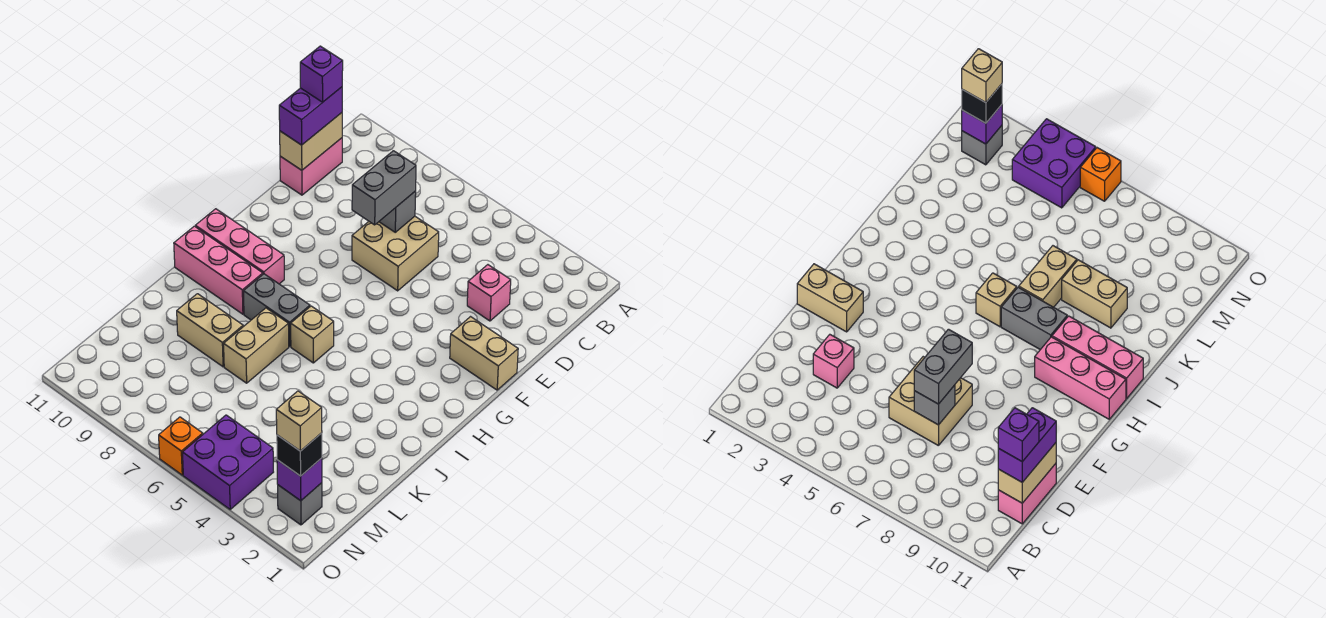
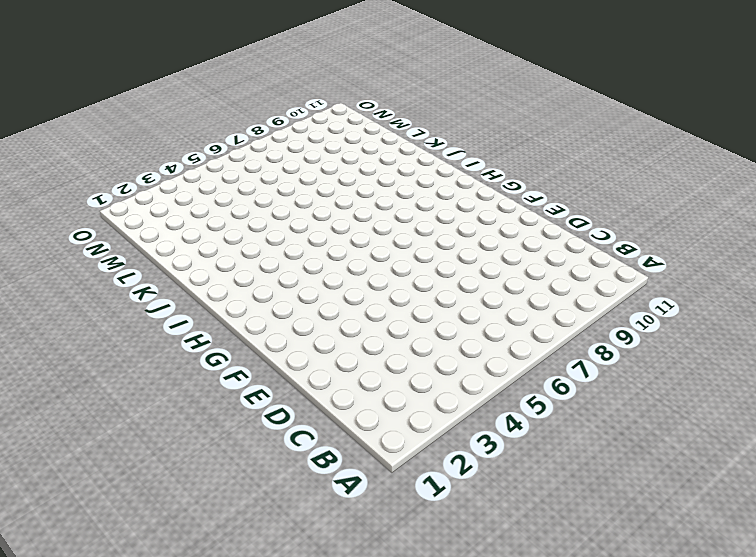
none -> pink 1x2 brick [280,138,342,195]
none -> pink 1x1 brick [467,265,511,321]
none -> tan 2x2 brick [352,216,439,291]

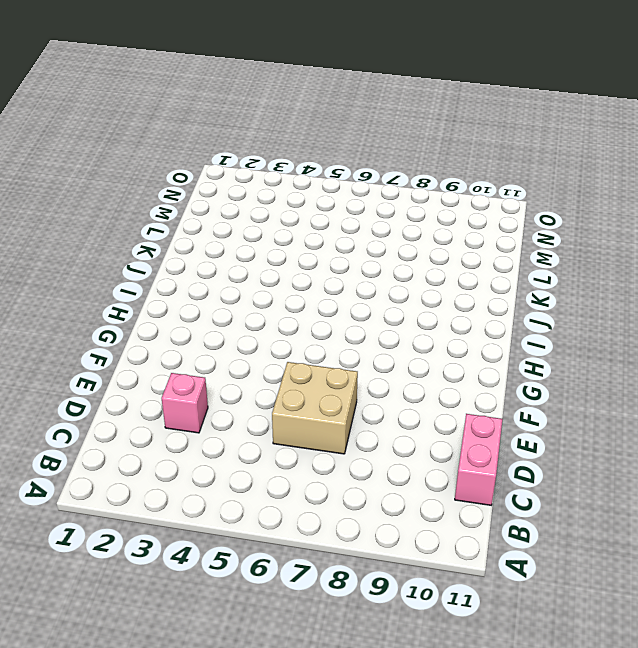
none -> tan 1x2 brick [450,317,518,390]
none -> pink 1x3 brick [195,209,284,284]
none -> tan 1x1 brick [291,306,334,363]

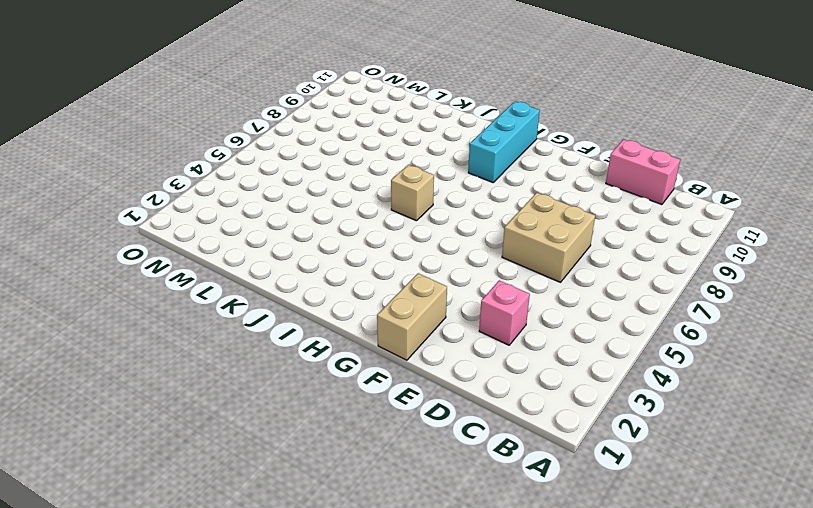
cyan 1x3 brick [468,101,540,182] -> pink 1x3 brick [195,209,284,284]
none -> grey 1x2 brick [243,274,310,346]
none -> pink 1x3 brick [174,226,263,314]
none -> tan 1x2 brick [224,308,289,383]

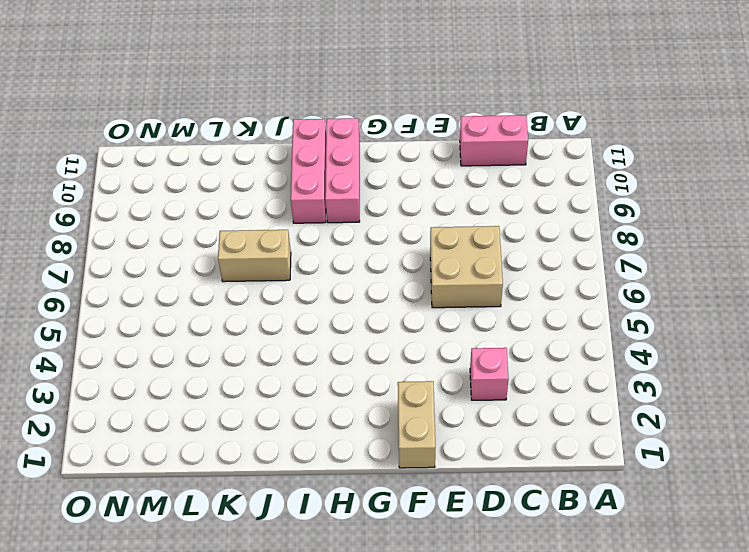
none -> tan 1x1 brick [291,306,334,363]
none -> grey 1x2 brick [243,274,310,346]
none -> tan 1x2 brick [177,294,243,367]

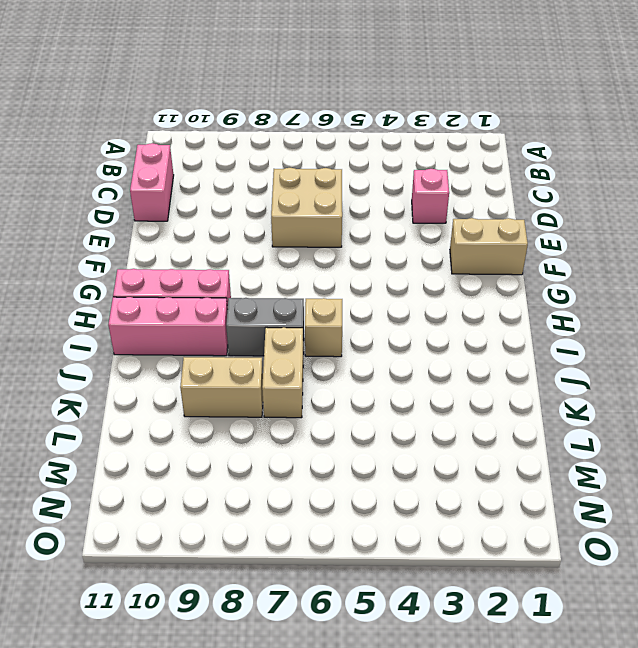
none -> grey 1x1 brick [278,483,322,525]
none -> purple 2x2 brick [182,415,273,509]
none -> orange 1x1 brick [159,417,203,475]

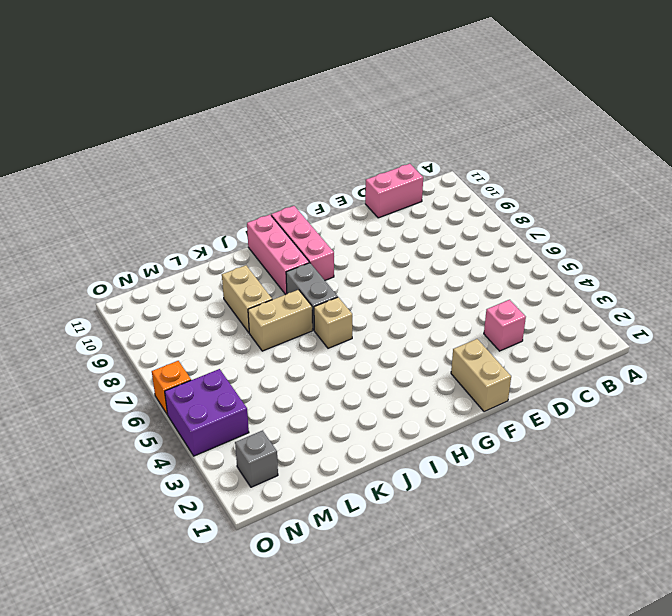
none -> tan 2x2 brick [352,216,439,291]
none -> tan 1x2 brick [280,113,342,170]
none -> grey 1x1 brick [379,191,416,232]

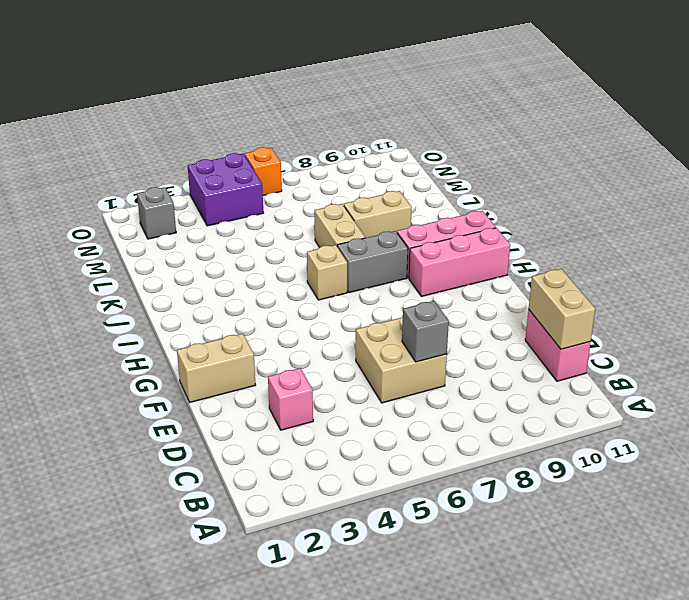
none -> purple 1x1 brick [277,458,322,501]
none -> purple 1x2 brick [279,87,342,145]
none -> grey 1x2 brick [352,151,416,225]

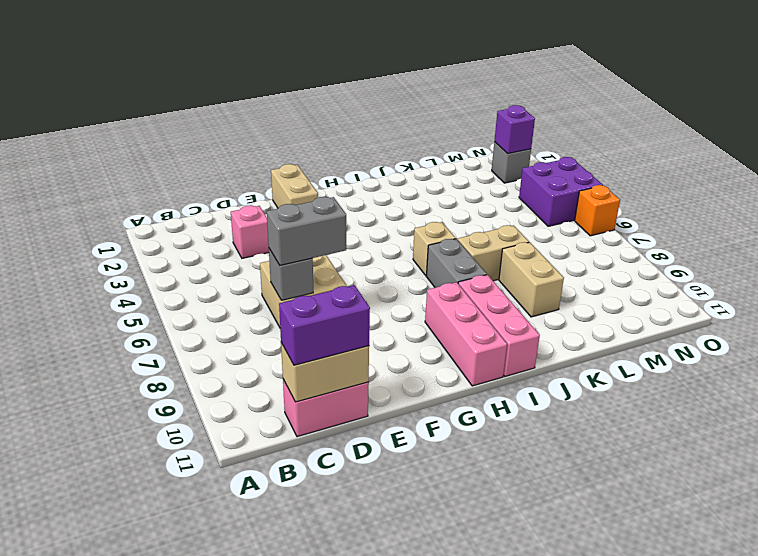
none -> black 1x1 brick [277,433,322,476]
none -> purple 1x1 brick [300,46,343,102]
none -> tan 1x1 brick [276,391,322,451]

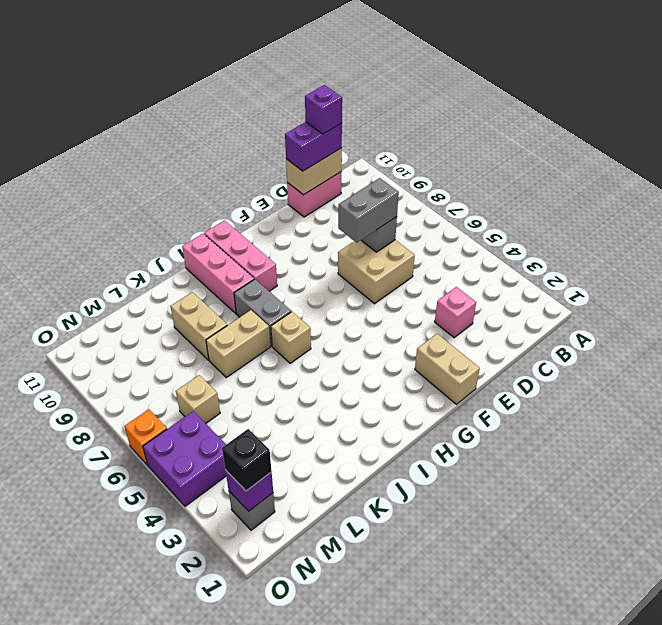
tan 1x1 brick [176,375,220,423] -> tan 1x1 brick moved to [276,391,322,451]

